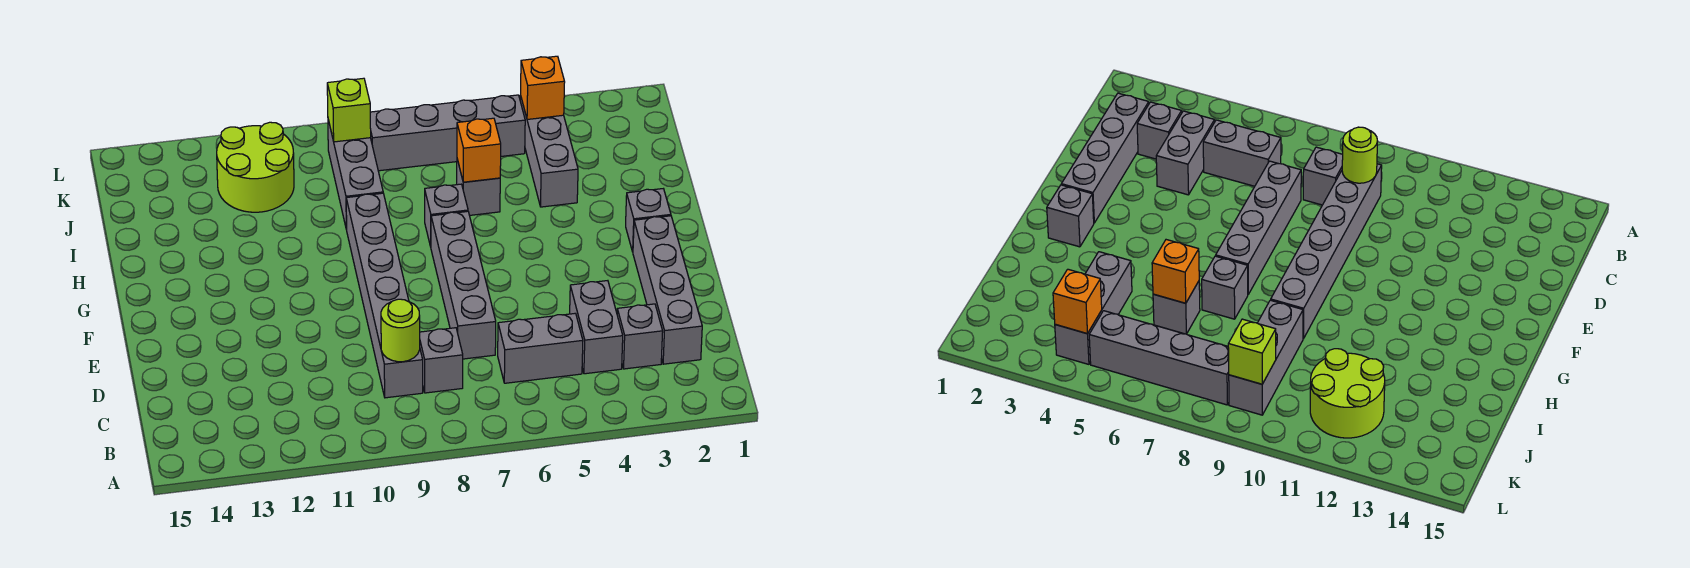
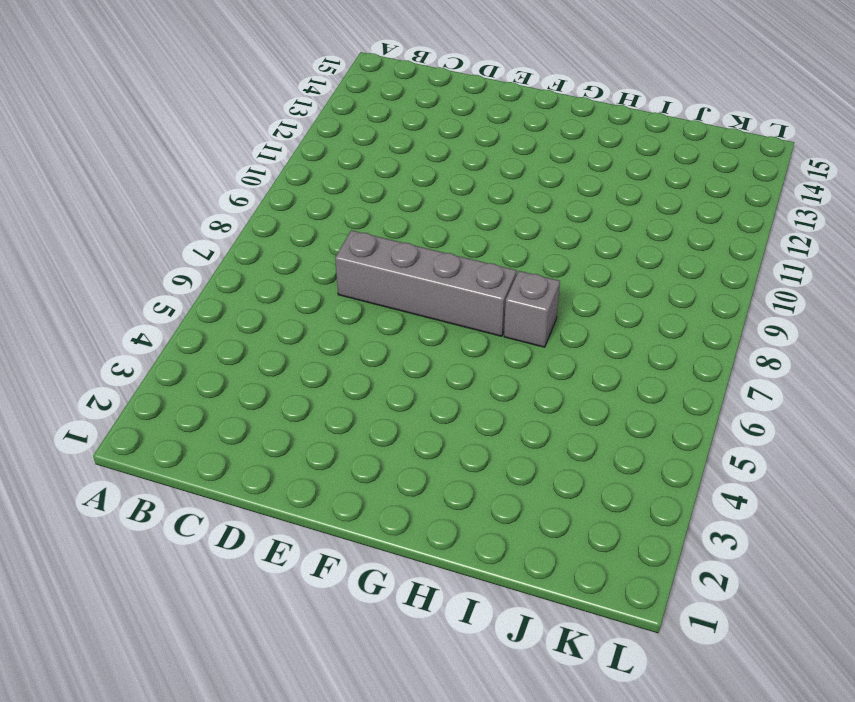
none -> grey 1x4 brick [633,216,702,364]
none -> grey 1x1 brick [617,304,663,369]
none -> grey 1x2 brick [570,281,623,374]

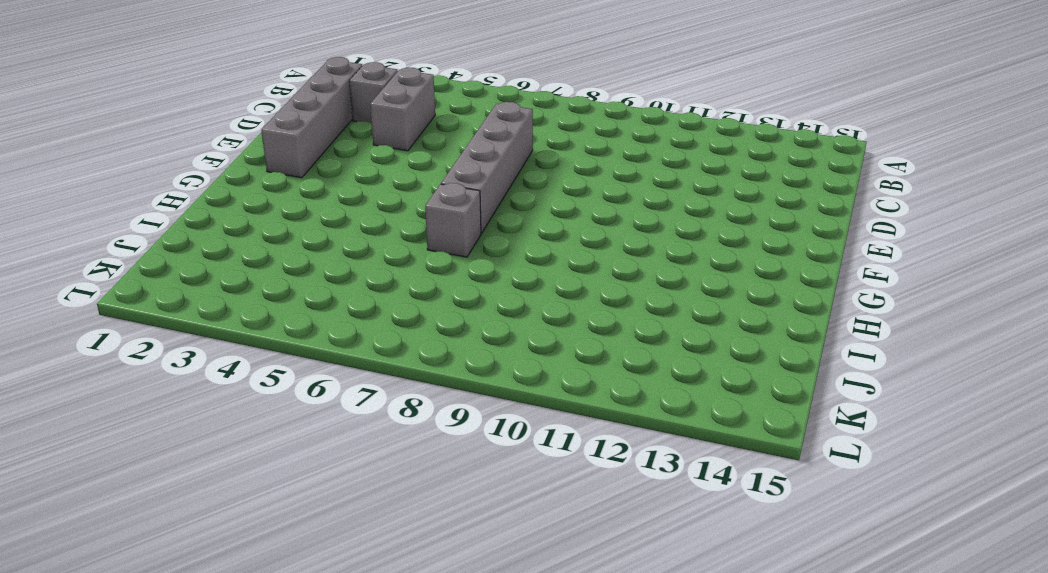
none -> grey 1x2 brick [498,313,583,383]
none -> grey 1x1 brick [420,328,463,393]
none -> grey 1x6 brick [346,193,423,398]

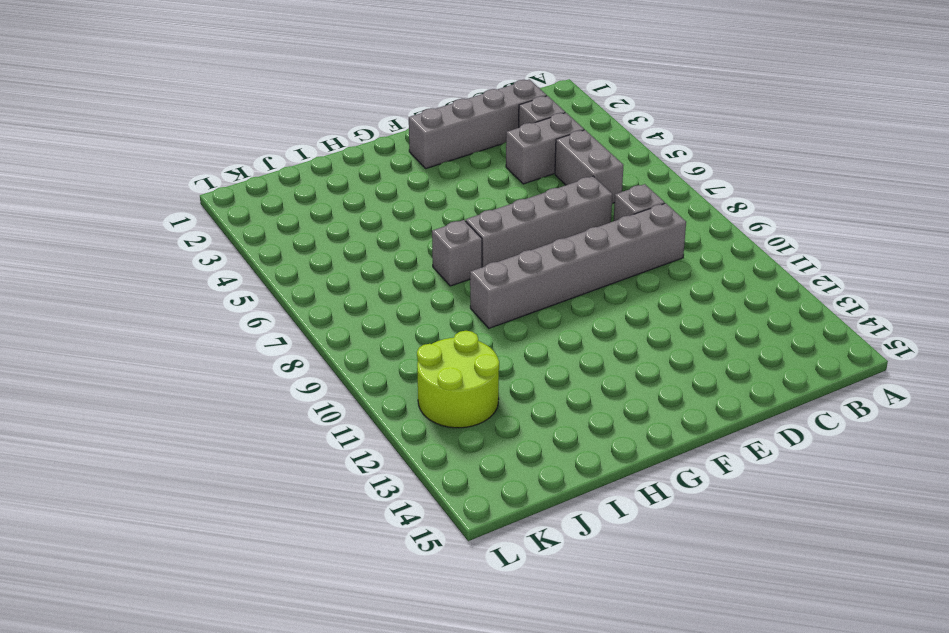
none -> grey 1x1 brick [626,189,671,252]
none -> grey 1x3 brick [520,96,578,207]
none -> grey 1x1 brick [457,159,500,215]

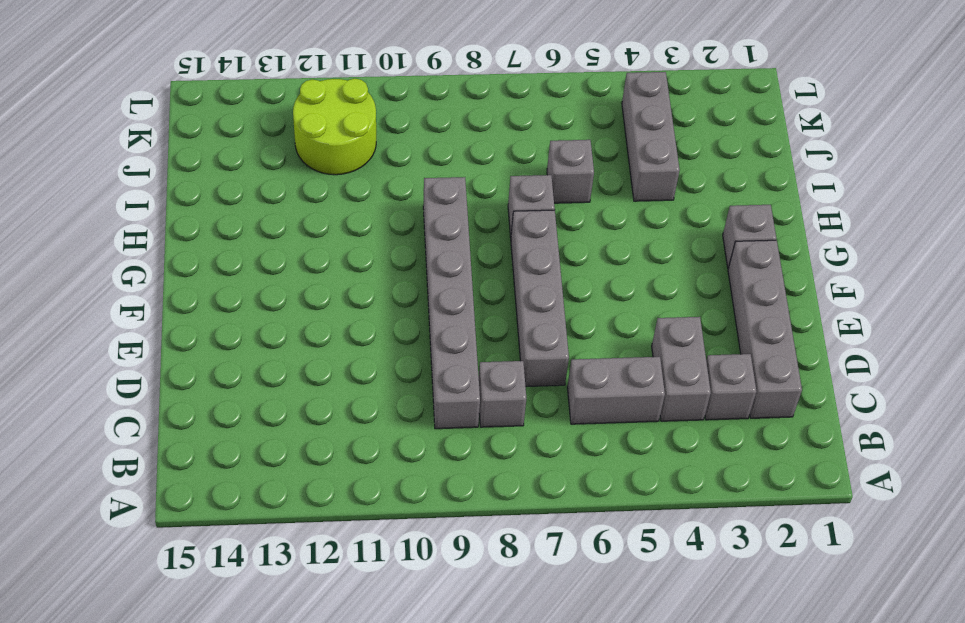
none -> grey 1x3 brick [328,120,383,230]
none -> grey 1x4 brick [370,95,525,171]
none -> lime 1x1 round brick [381,299,420,362]

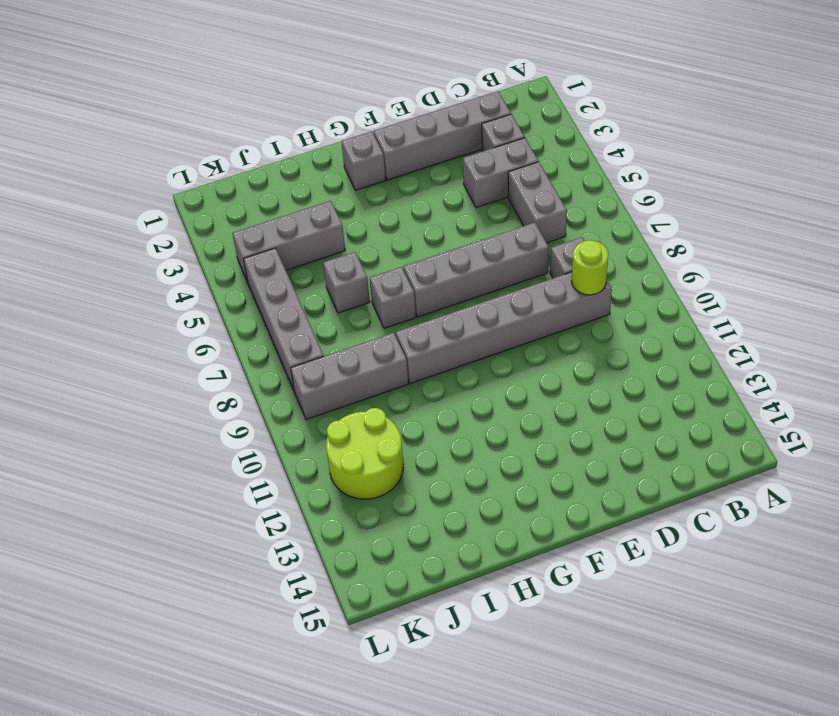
none -> orange 1x1 brick [457,118,501,182]
none -> orange 1x1 brick [521,56,565,120]
none -> lime 1x1 brick [327,78,371,142]

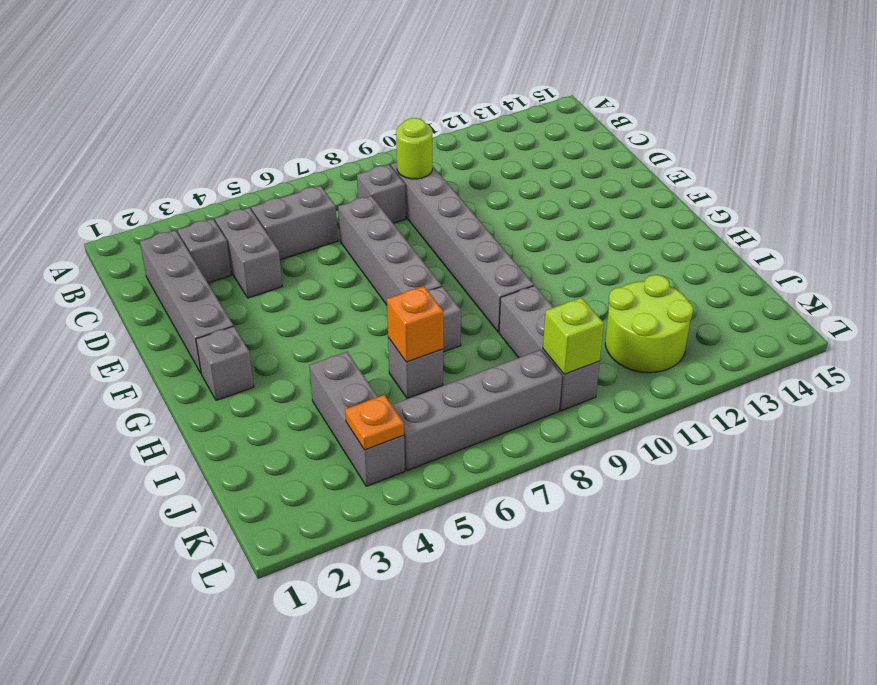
orange 1x1 plate [345,395,404,450] -> orange 1x1 brick [521,56,565,120]

